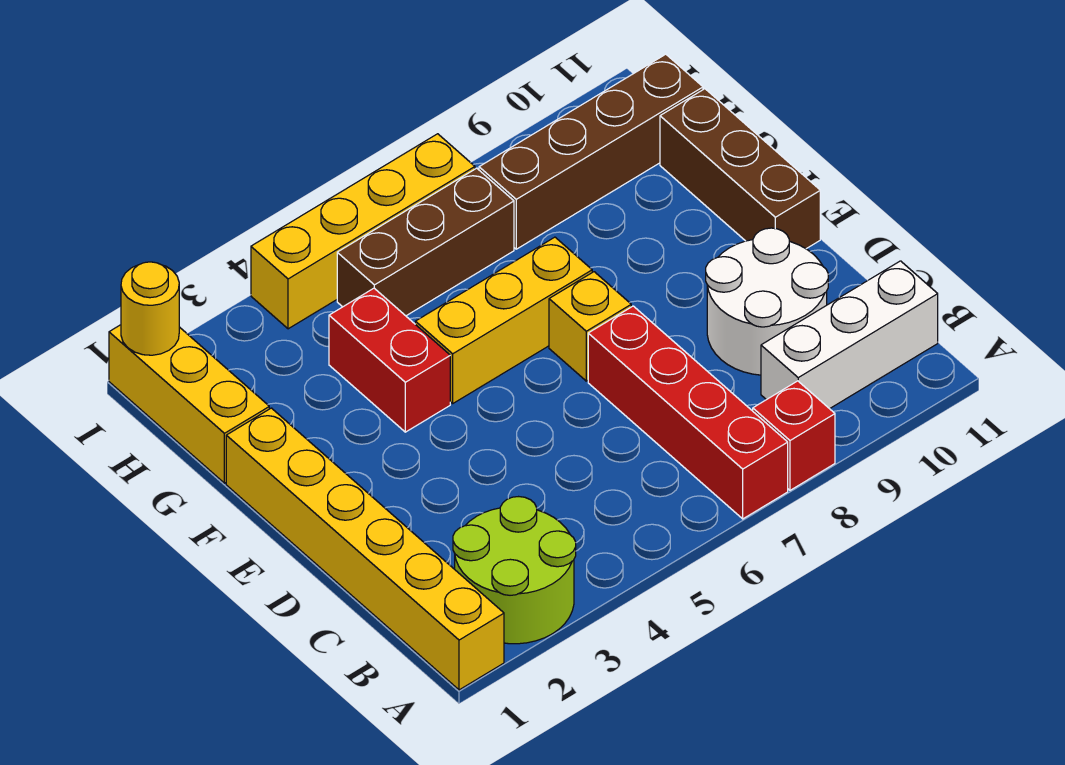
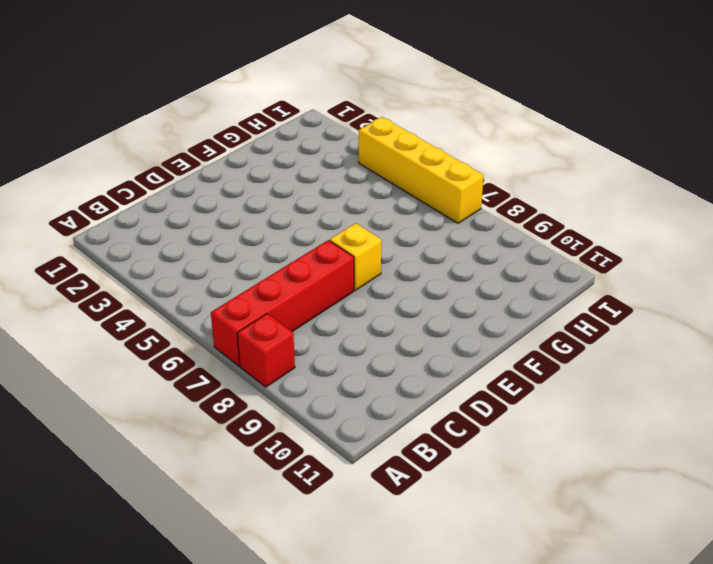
none -> yellow 1x6 brick [226,408,504,690]
none -> lime 2x2 round brick [453,497,576,644]
none -> white 1x3 brick [761,261,938,409]

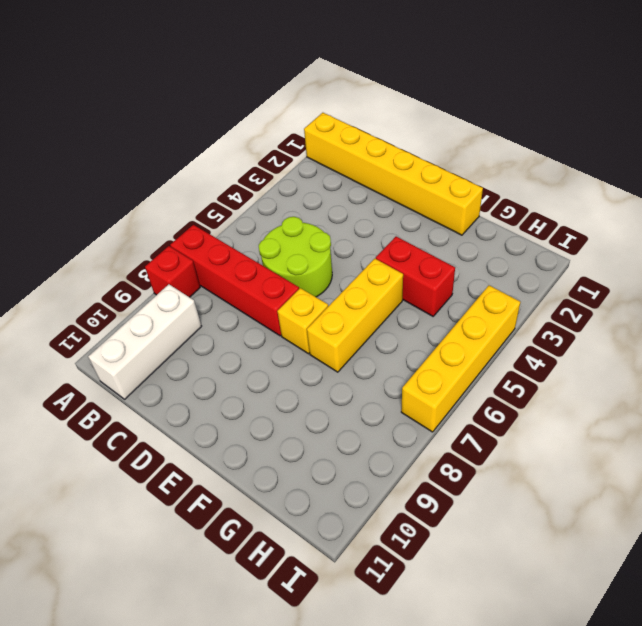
lime 2x2 round brick [259,217,332,297] -> lime 2x2 round brick moved to [453,497,576,644]
none -> white 2x2 round brick [706,228,828,375]
none -> brown 1x3 brick [660,89,820,249]
none -> yellow 1x3 brick [109,325,269,483]

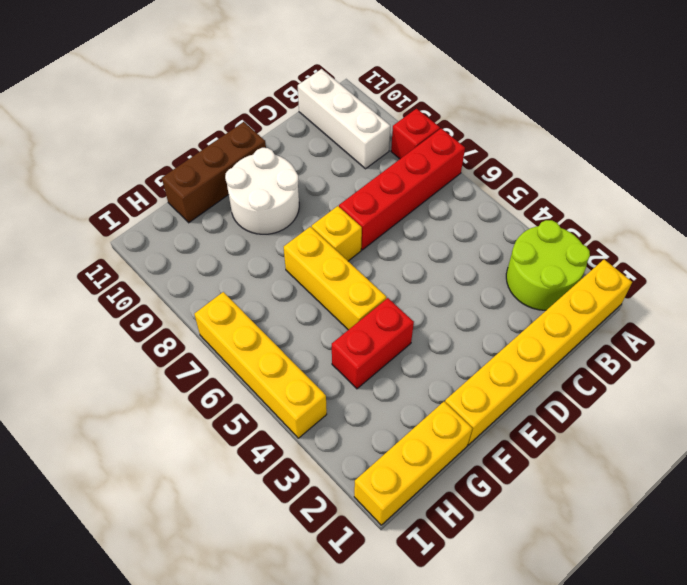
white 2x2 round brick [225,148,299,234] -> white 2x2 round brick moved to [706,228,828,375]
none -> brown 1x3 brick [337,168,514,316]
none -> brown 1x4 brick [479,54,703,249]
none -> yellow 1x1 round brick [121,262,179,355]

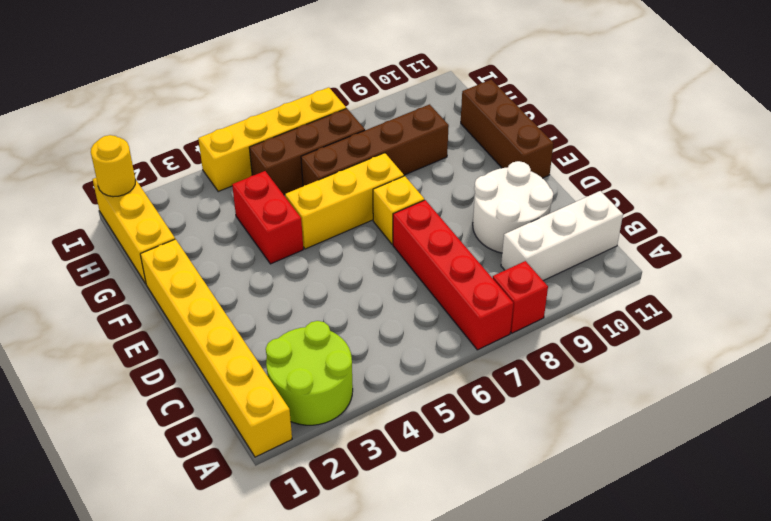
brown 1x4 brick [301,104,449,186] -> brown 1x4 brick moved to [479,54,703,249]

